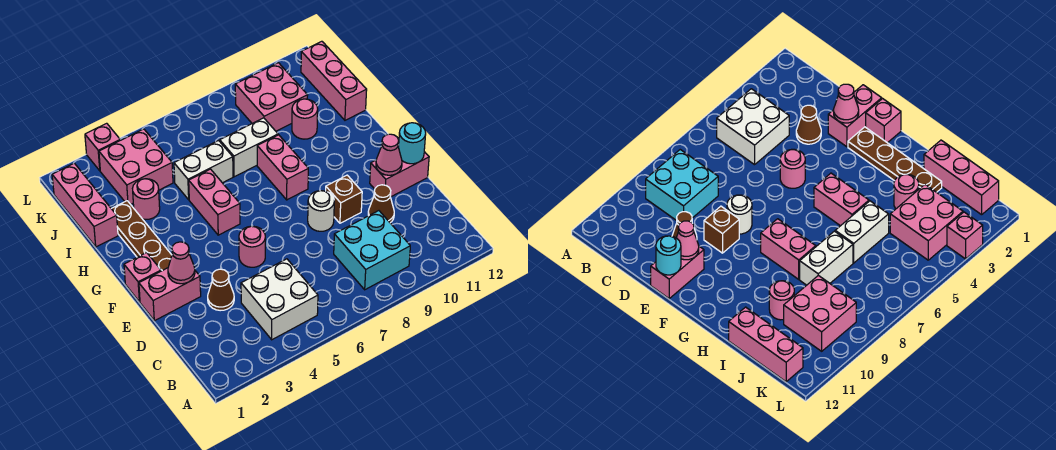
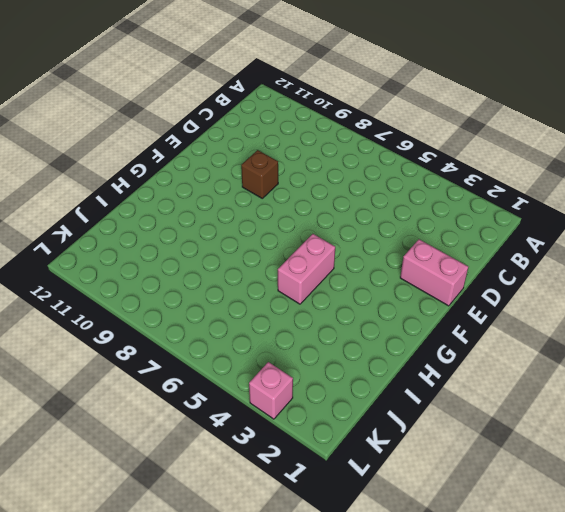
none -> white 2x2 brick [241,259,318,340]
none -> cyan 2x2 brick [334,211,410,290]
none -> brown 1x1 cone [208,269,234,311]

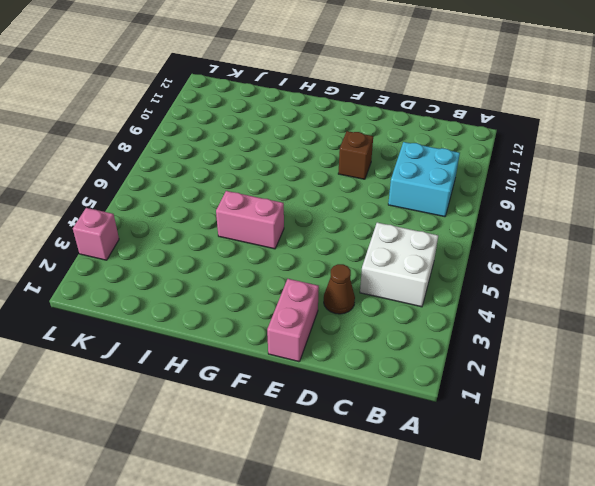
none -> brown 1x1 cone [368,185,394,223]
none -> pink 1x1 round brick [239,226,265,267]
none -> white 1x1 round brick [308,191,334,231]

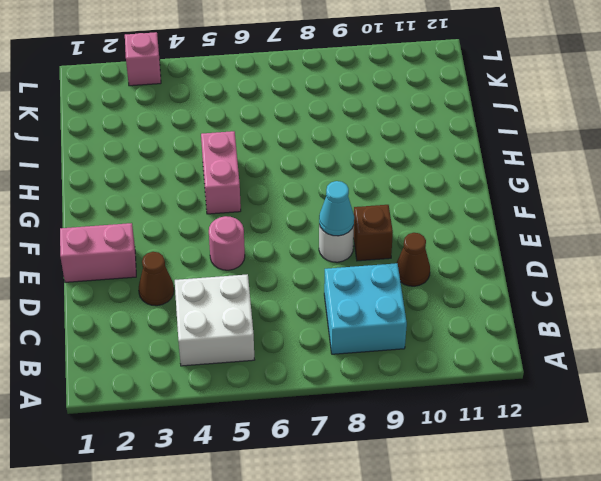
cyan 1x1 cone [319,181,354,236] -> none
none -> pink 1x2 brick [370,152,429,197]
none -> pink 1x1 brick [124,253,161,302]
none -> brown 1x4 plate [111,201,172,271]

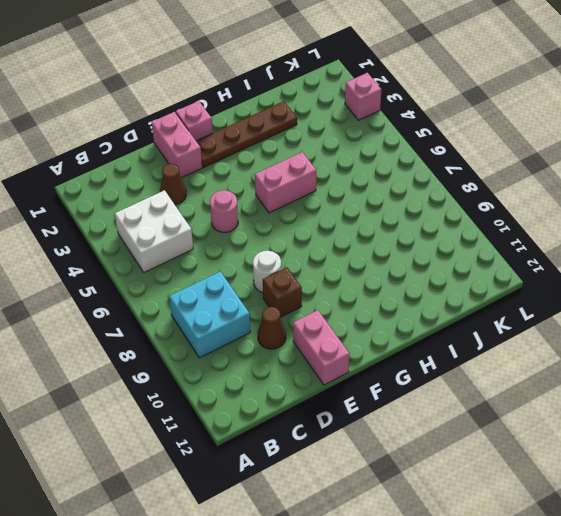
none -> pink 1x2 brick [257,135,308,200]
none -> pink 1x3 brick [52,163,118,247]
none -> pink 1x1 round brick [133,179,160,219]

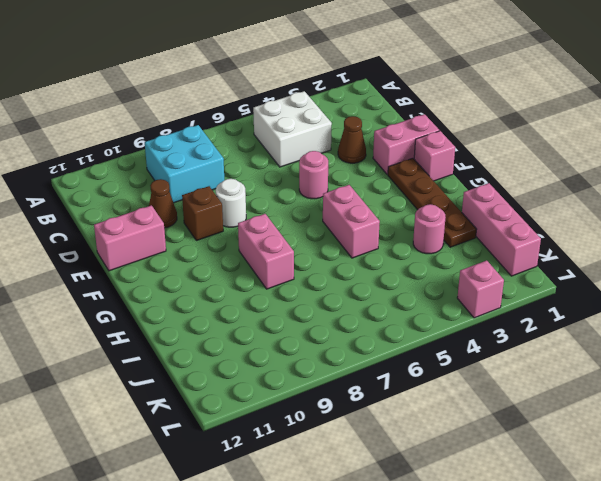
none -> white 1x2 brick [174,141,233,200]
none -> white 1x2 brick [220,118,278,177]
none -> pink 1x1 round brick [292,99,318,139]

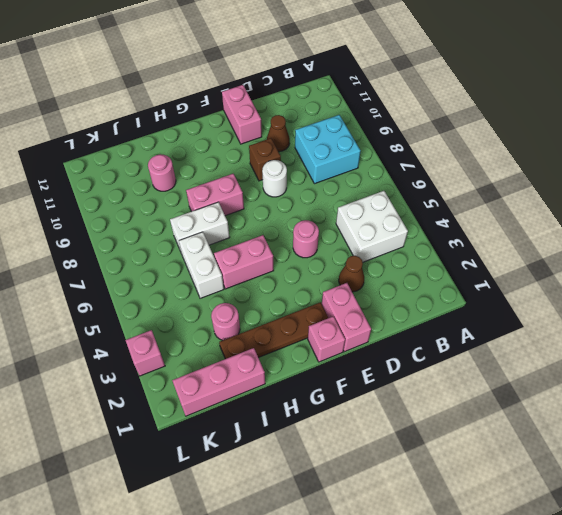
white 1x2 brick [170,202,230,254] -> white 1x2 brick turned to [220,118,278,177]
none -> pink 1x3 brick [301,41,367,120]
none -> pink 2x2 brick [99,129,173,204]
none -> pink 2x2 brick [235,63,308,131]

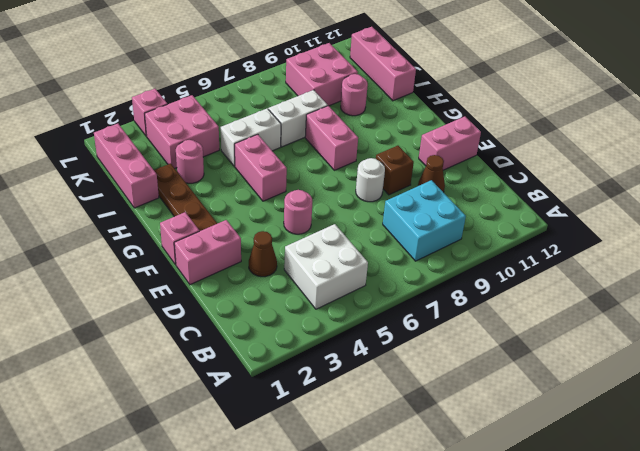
none -> pink 1x1 cone [168,242,195,284]
none -> pink 1x1 cone [376,134,402,175]
none -> cyan 1x1 round brick [399,123,426,164]

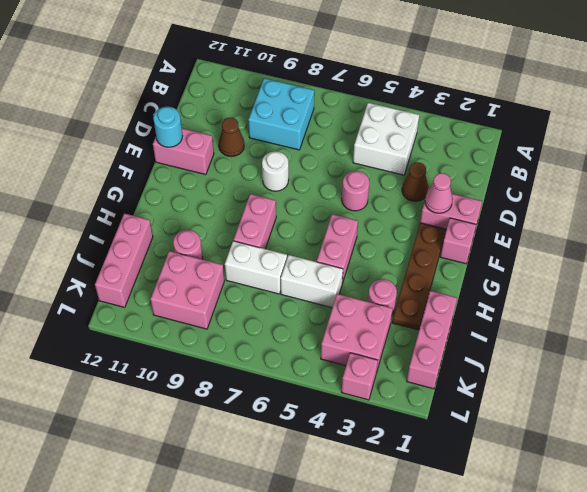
none -> brown 1x1 brick [326,175,362,223]
none -> pink 1x1 cone [376,134,402,175]

